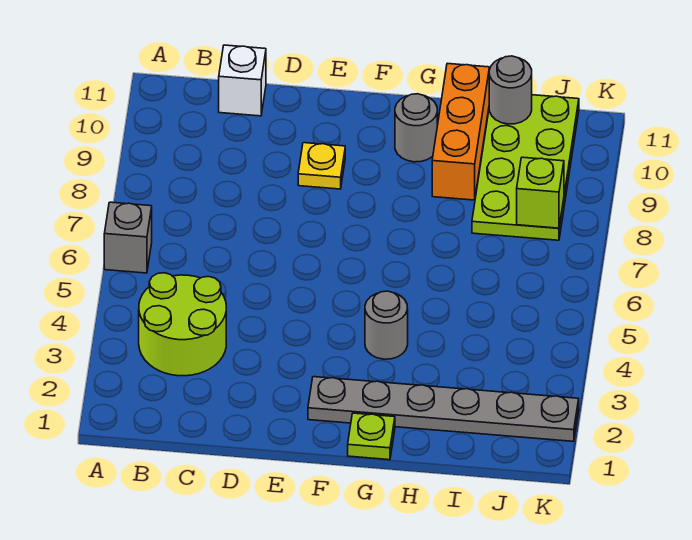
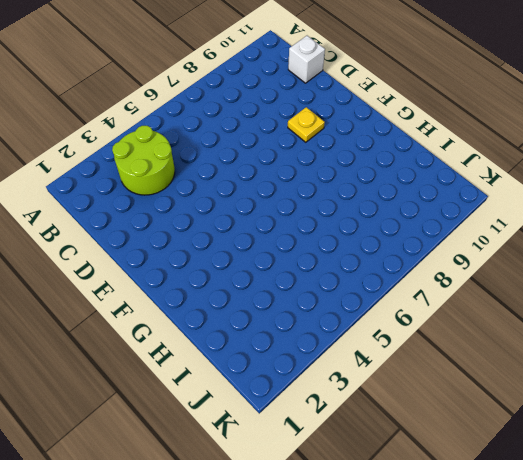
none -> grey 1x1 brick [104,202,152,273]
none -> grey 1x6 plate [308,377,579,441]
none -> lime 1x1 plate [348,413,395,460]

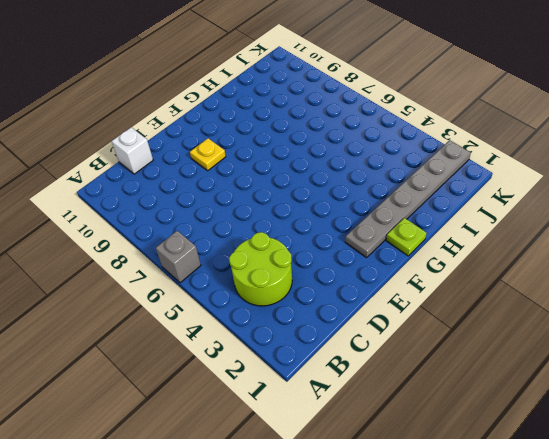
none -> grey 1x1 round brick [365,291,408,359]
none -> grey 1x1 round brick [395,94,437,162]
none -> orange 1x3 brick [432,63,489,200]

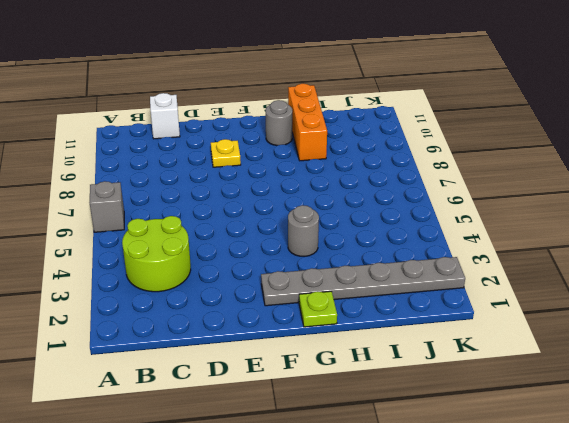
none -> lime 2x4 plate [472,95,579,240]
none -> grey 1x1 round brick [489,56,532,124]
none -> lime 1x1 brick [517,157,564,228]

